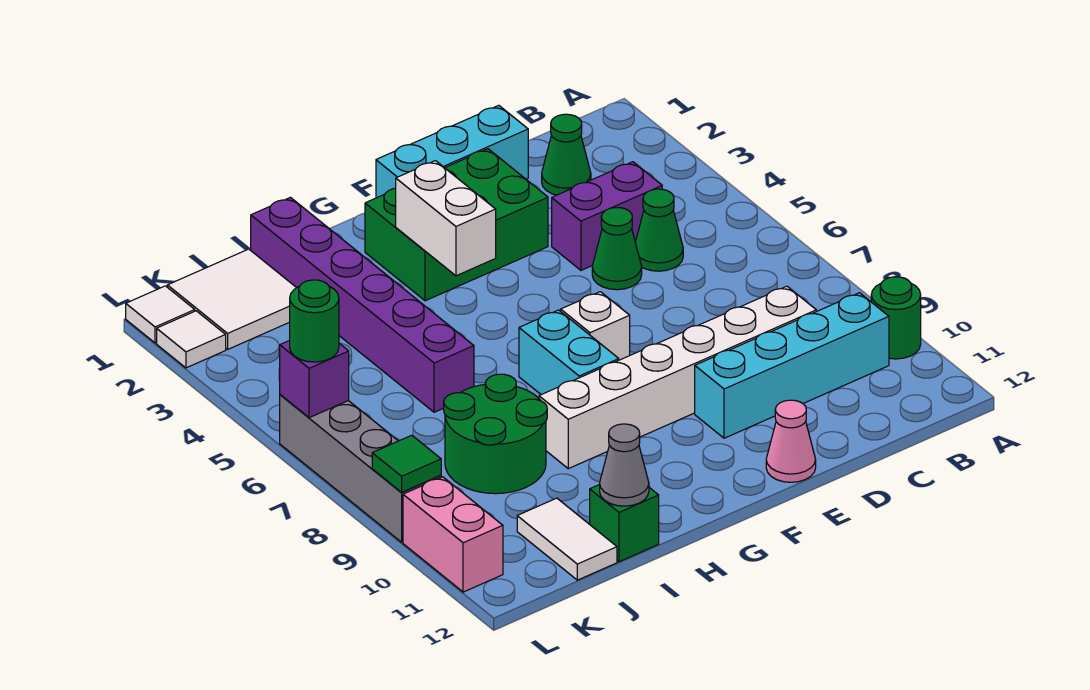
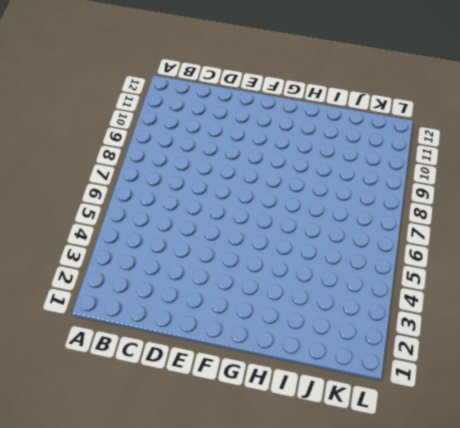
none -> green 1x1 round brick [871,277,921,359]
none -> cyan 1x4 brick [695,293,889,438]
none -> green 1x1 cone [542,114,591,195]

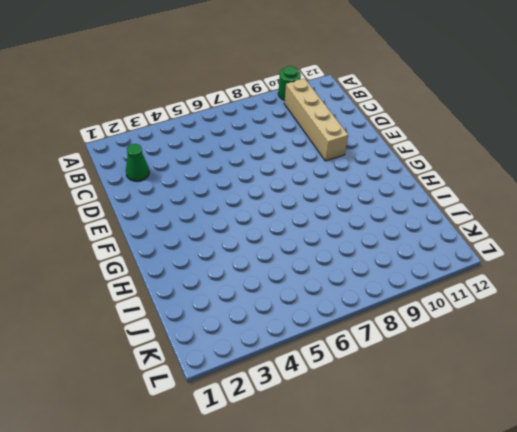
tan 1x4 brick [284,79,348,161] -> cyan 1x4 brick [695,293,889,438]
none -> purple 1x2 brick [552,162,662,270]
none -> green 1x1 cone [635,189,683,271]
none -> white 1x6 brick [539,286,816,469]

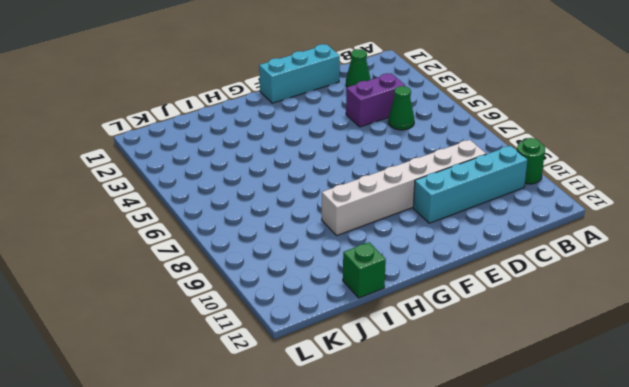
none -> green 1x1 cone [592,208,642,290]
none -> green 2x3 brick [365,149,548,301]
none -> pink 1x1 cone [766,400,816,482]

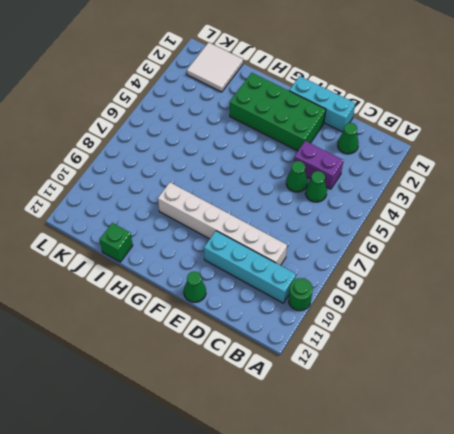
green 2x4 brick [230,73,326,151] -> green 2x3 brick [365,149,548,301]
green 1x1 cone [184,271,206,302] -> pink 1x1 cone [766,400,816,482]
none -> white 1x1 brick [561,292,630,360]
none -> cyan 1x2 brick [519,310,619,395]
none -> purple 1x6 brick [251,197,474,412]

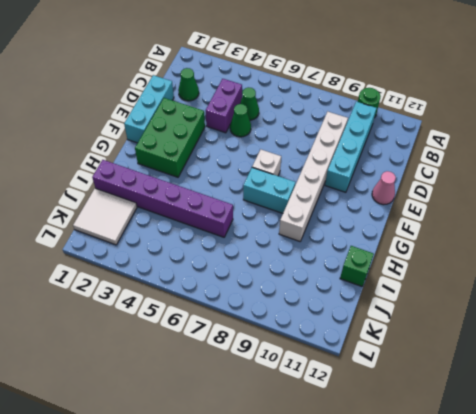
none -> green 2x2 round brick [444,374,547,494]
none -> white 1x2 tile [517,498,617,580]
none -> white 1x1 tile [126,286,195,343]

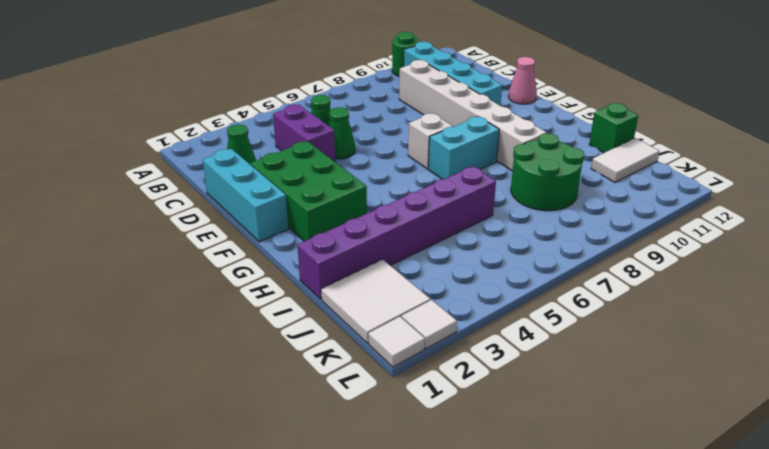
none -> grey 1x4 brick [280,395,441,542]
none -> pink 1x2 brick [403,477,503,592]
none -> white 1x2 brick [396,161,496,276]

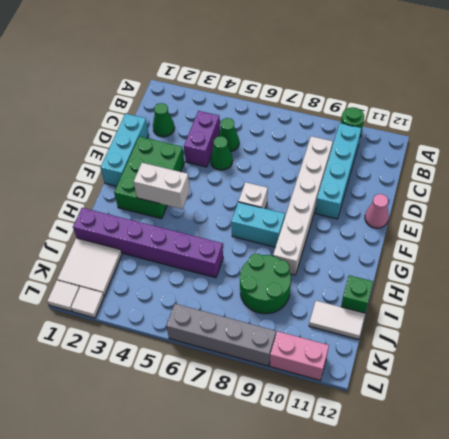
none -> grey 1x1 cone [600,424,649,506]
none -> purple 1x1 brick [280,340,349,418]
none -> green 1x1 tile [372,435,441,492]

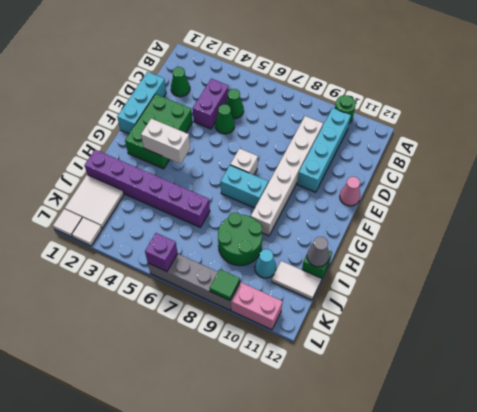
cyan 1x1 cone [255,249,276,278] -> none
none -> green 1x1 round brick [290,280,339,362]

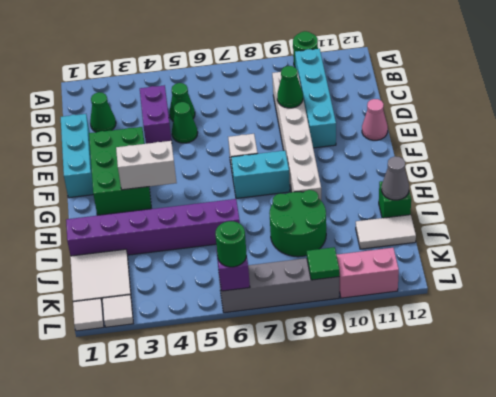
green 1x1 cone [277,66,303,108] -> none

